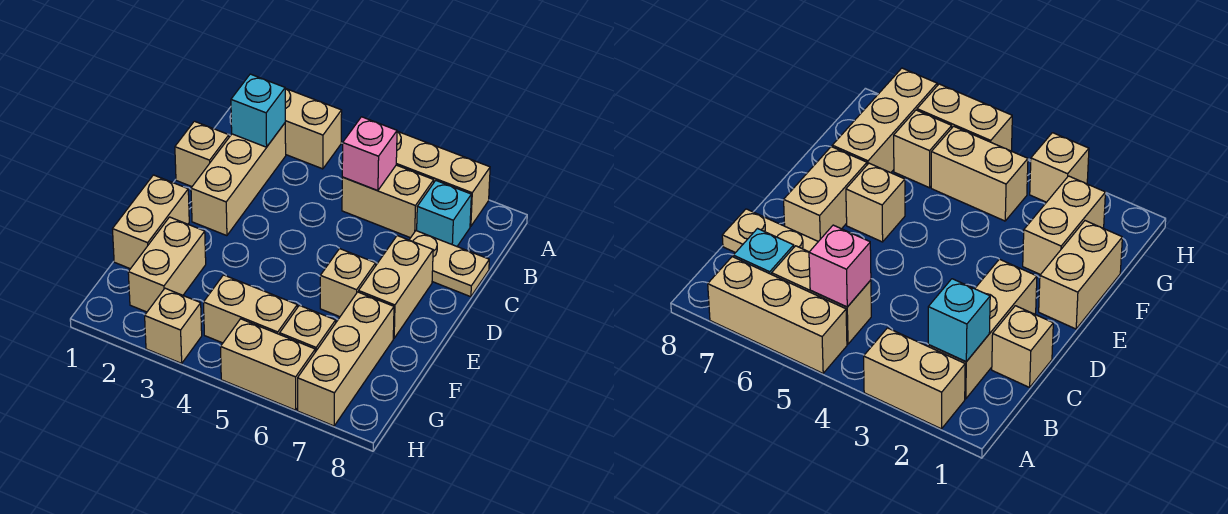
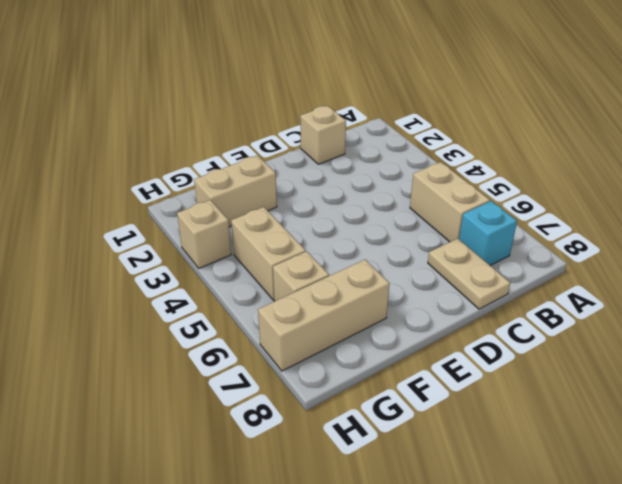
none -> tan 1x2 brick [285,89,342,169]
none -> tan 1x3 brick [396,131,490,226]
none -> tan 1x3 brick [191,123,286,236]

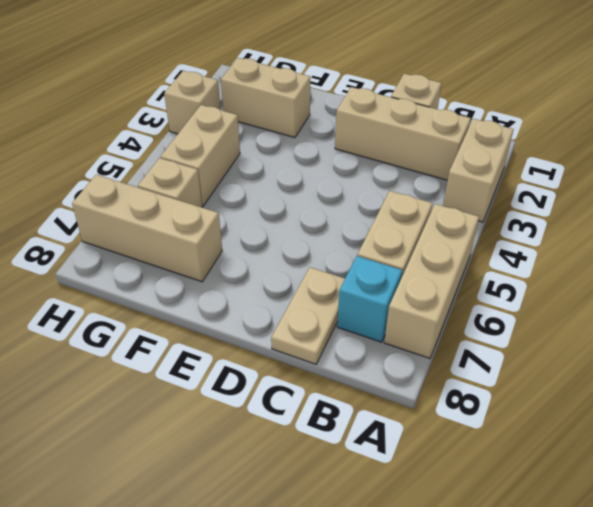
none -> tan 1x2 brick [358,236,433,338]
none -> tan 1x2 brick [113,175,189,269]
none -> tan 1x1 brick [320,248,376,317]

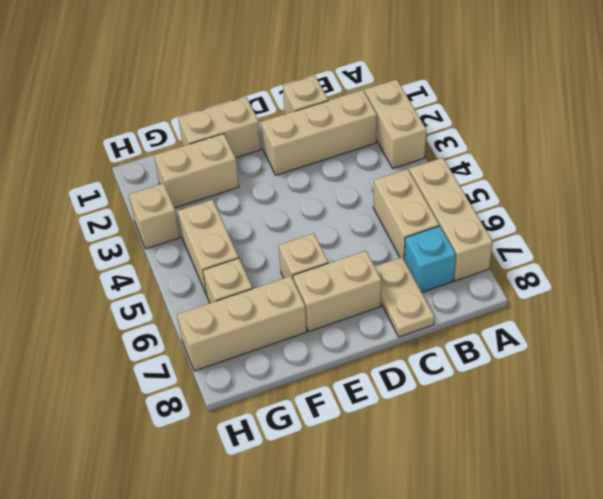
none -> tan 1x2 brick [221,319,315,410]
none -> cyan 1x1 brick [231,74,285,147]
none -> pink 1x1 brick [342,117,397,191]

